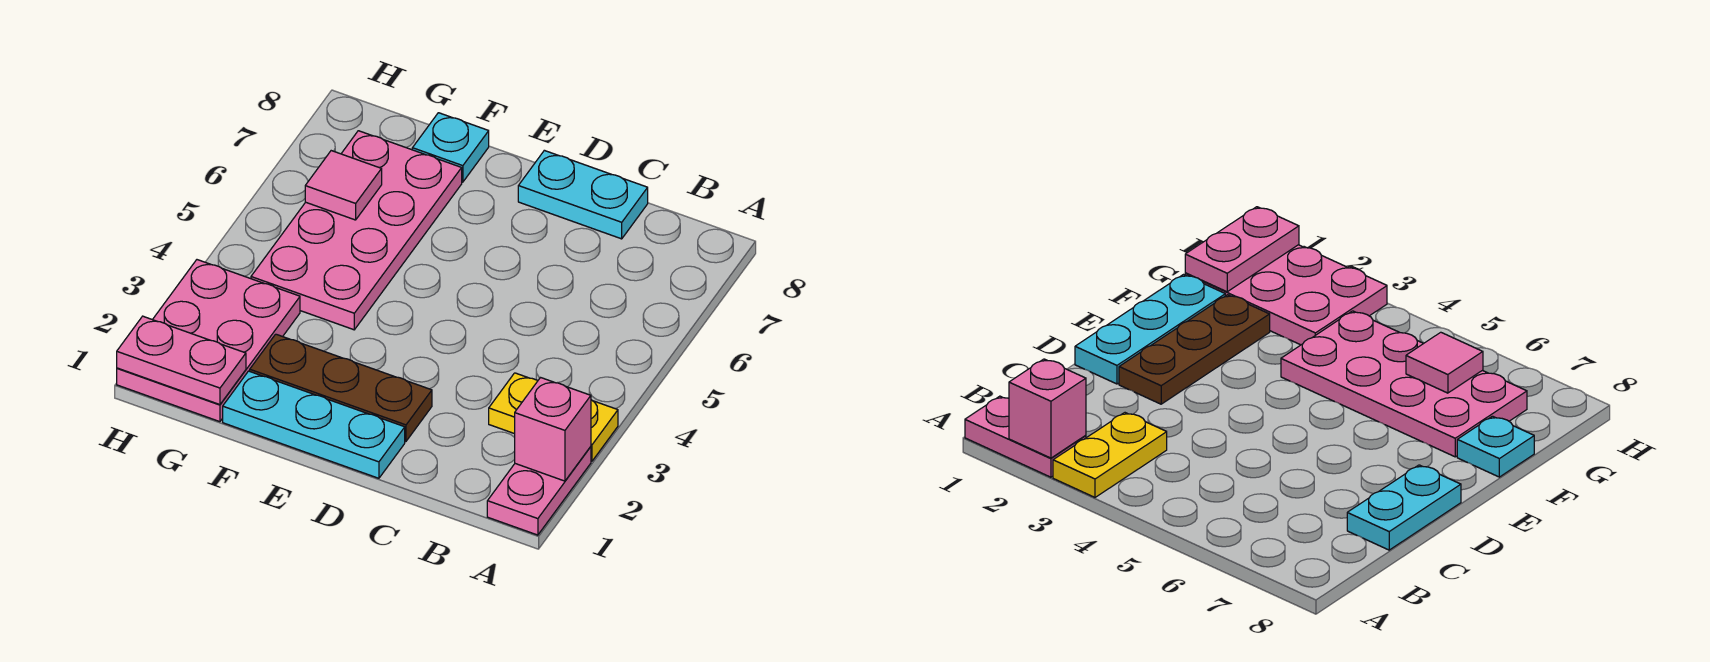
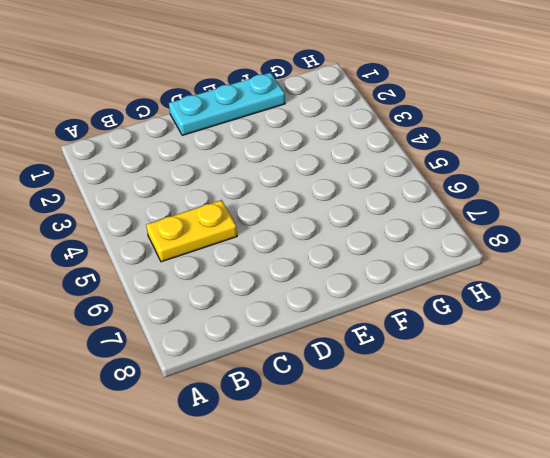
yellow 1x2 plate [146,200,237,262] -> yellow 1x2 plate moved to [489,373,618,461]
none -> pink 1x2 plate [487,447,591,535]
none -> cyan 1x2 plate [518,150,648,239]

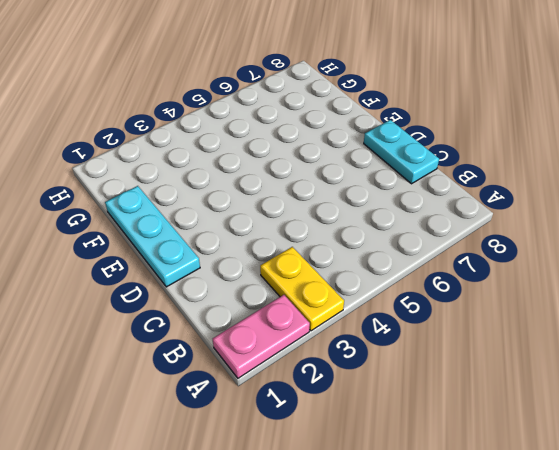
none -> brown 1x3 plate [250,334,432,441]
none -> pink 2x4 plate [251,131,462,330]

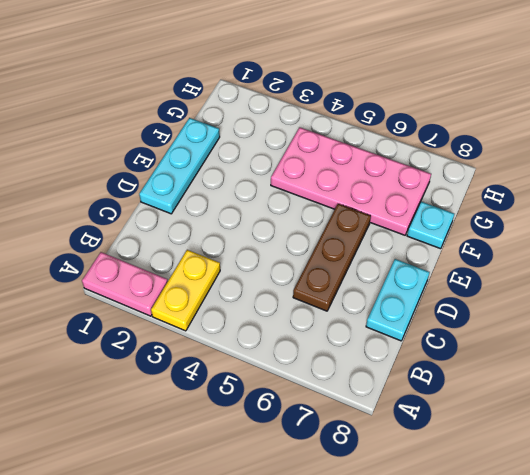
brown 1x3 plate [293,204,371,311] -> brown 1x3 plate moved to [250,334,432,441]
none -> pink 2x3 plate [117,260,300,422]
none -> pink 1x1 brick [515,378,591,481]

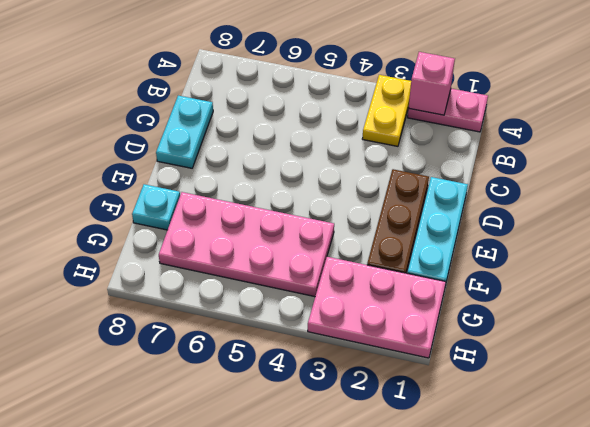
none -> pink 1x2 plate [117,316,246,405]
none -> pink 1x1 tile [305,151,382,220]

